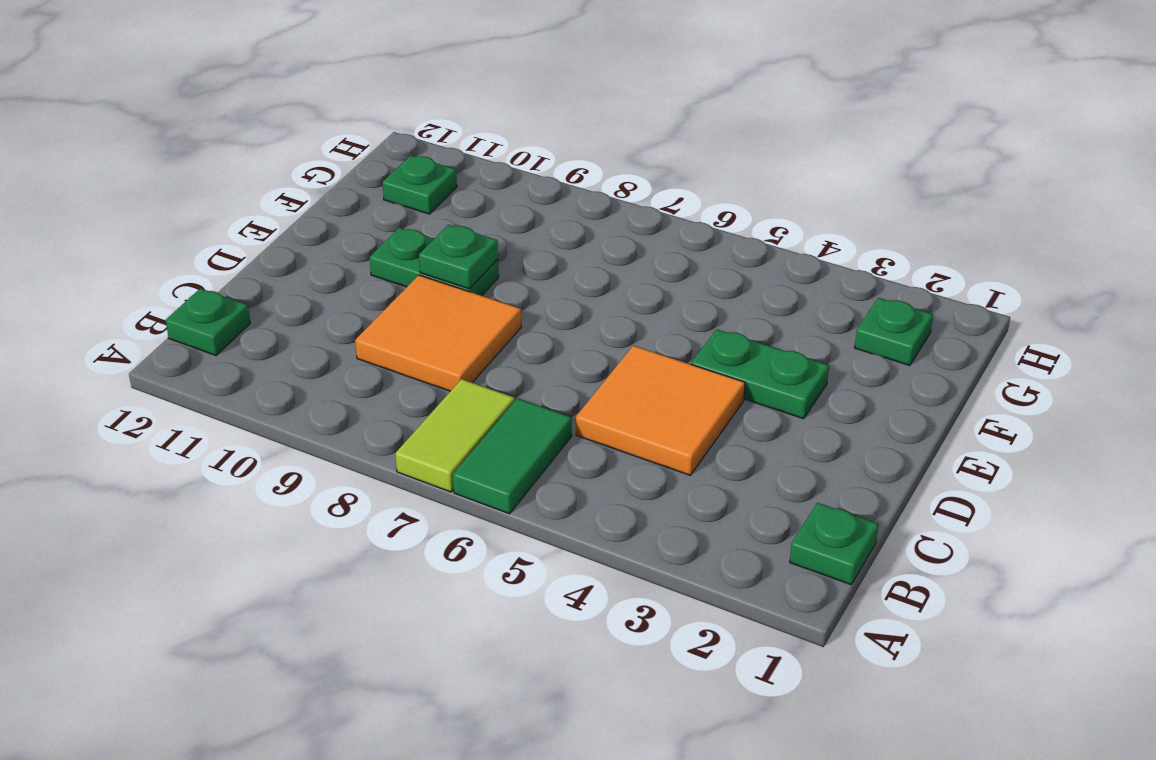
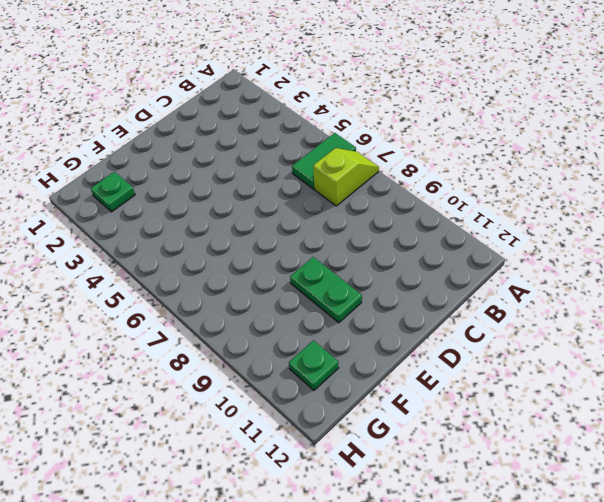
lime 1x2 slope [313,148,379,206] -> lime 1x2 tile [395,379,515,492]
none -> green 1x1 plate [790,503,879,585]
none -> green 1x1 plate [166,288,250,355]

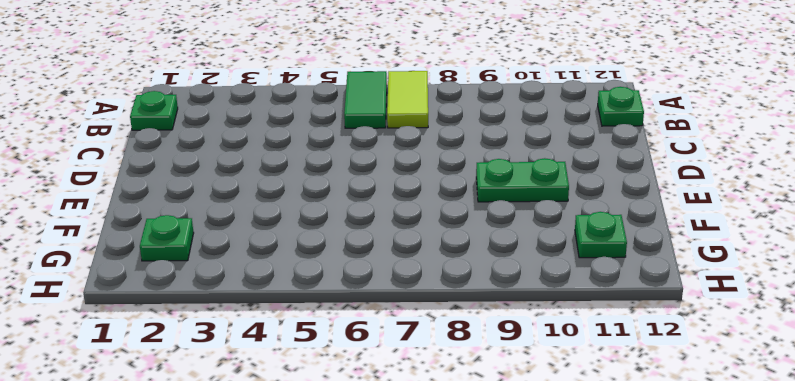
none -> orange 2x2 tile [576,346,745,475]
none -> orange 2x2 tile [355,275,521,391]

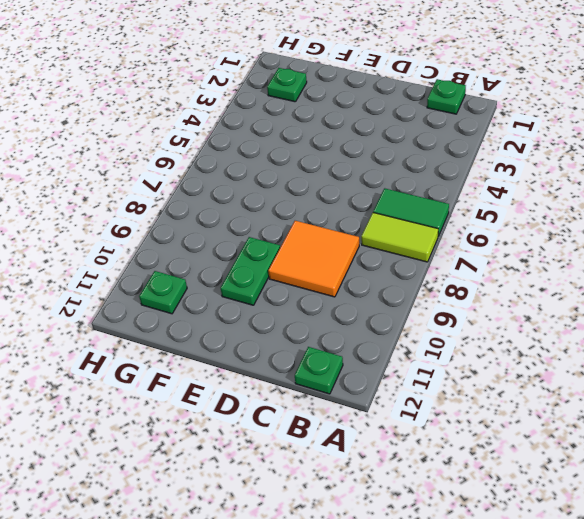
none -> orange 2x2 tile [576,346,745,475]
none -> green 1x2 plate [691,329,829,419]

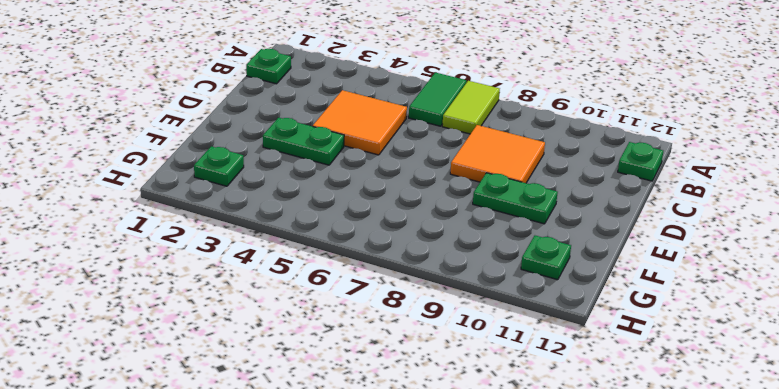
none -> green 1x1 plate [419,225,498,289]

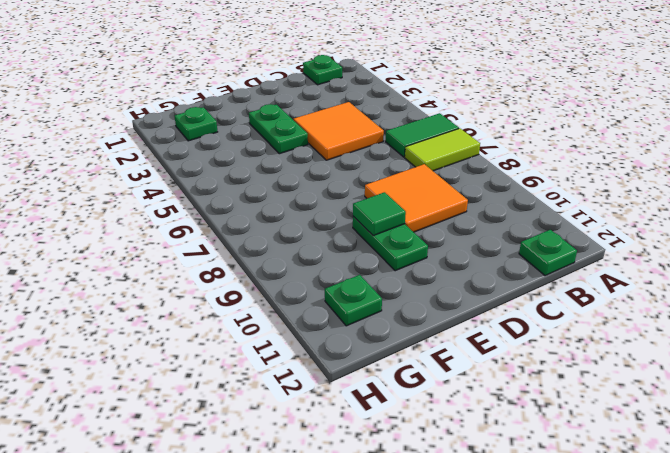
green 1x1 tile [353,192,406,236] -> green 1x1 plate [419,225,498,289]

